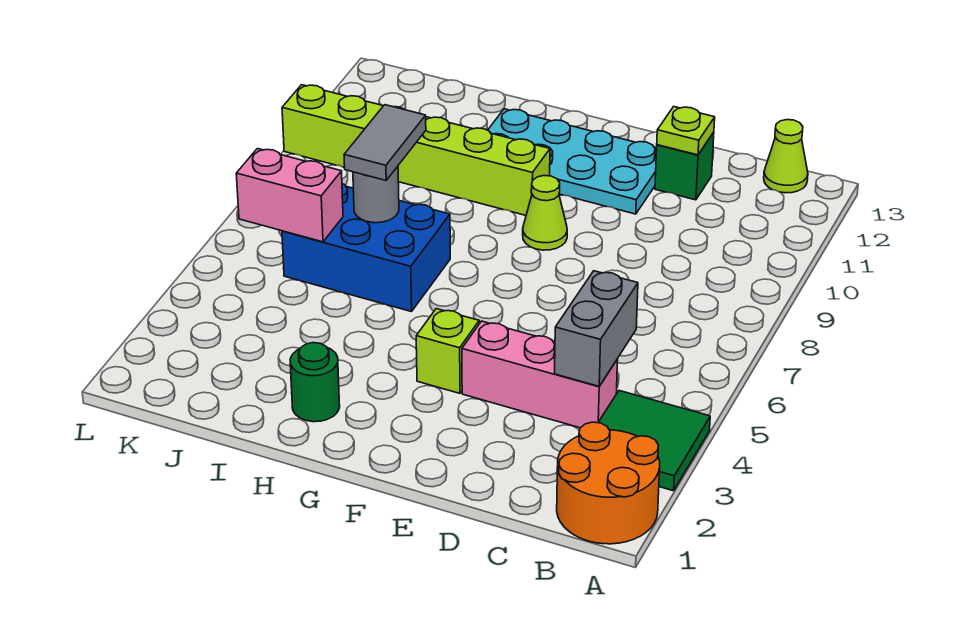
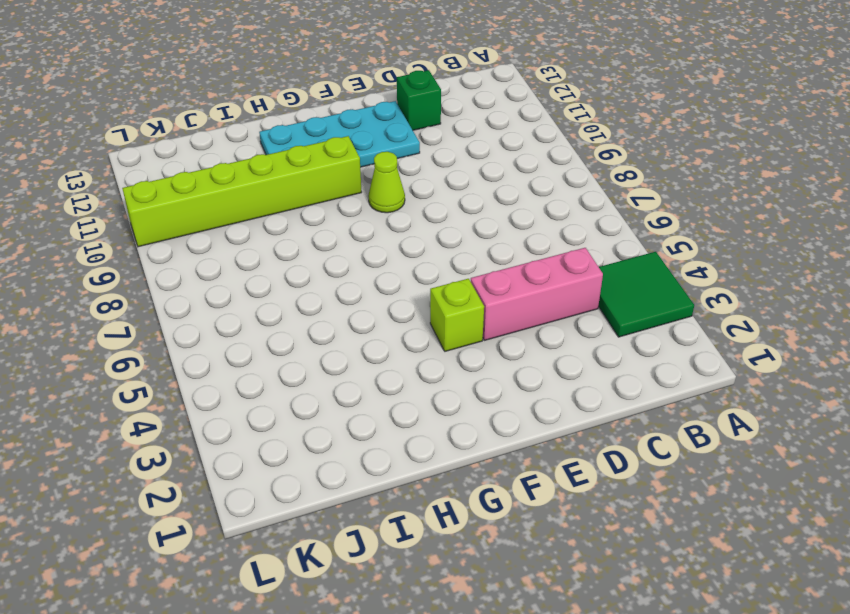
none -> orange 2x2 round brick [557,422,660,544]
none -> lime 1x1 cone [764,120,808,193]
none -> green 1x1 round brick [290,343,340,422]

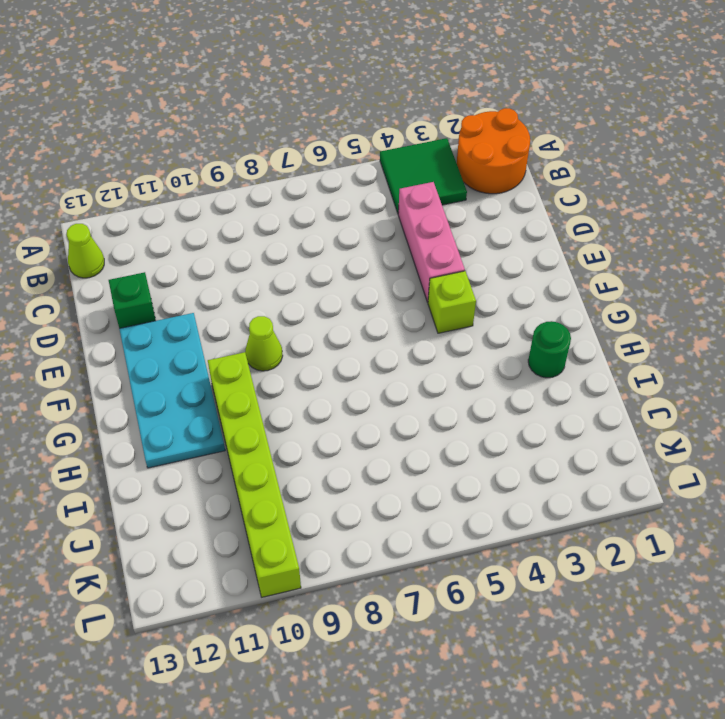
none -> blue 2x3 brick [282,184,450,312]
none -> grey 1x2 brick [555,271,638,386]
none -> lime 1x1 plate [657,107,715,155]

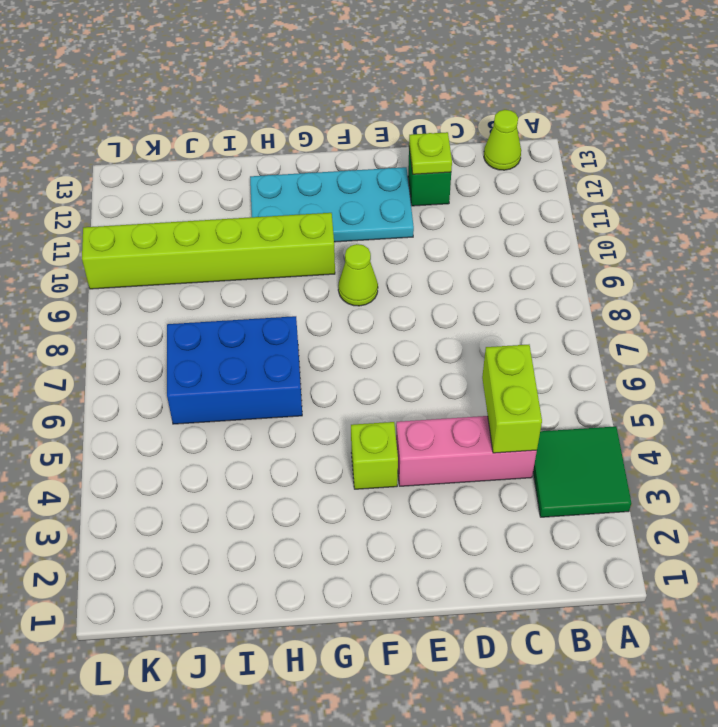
lime 1x2 brick [482,345,542,453] -> grey 1x2 brick [555,271,638,386]
none -> orange 2x2 round brick [557,422,660,544]
none -> green 1x1 round brick [290,343,340,422]
none -> grey 1x1 round brick [353,166,399,223]

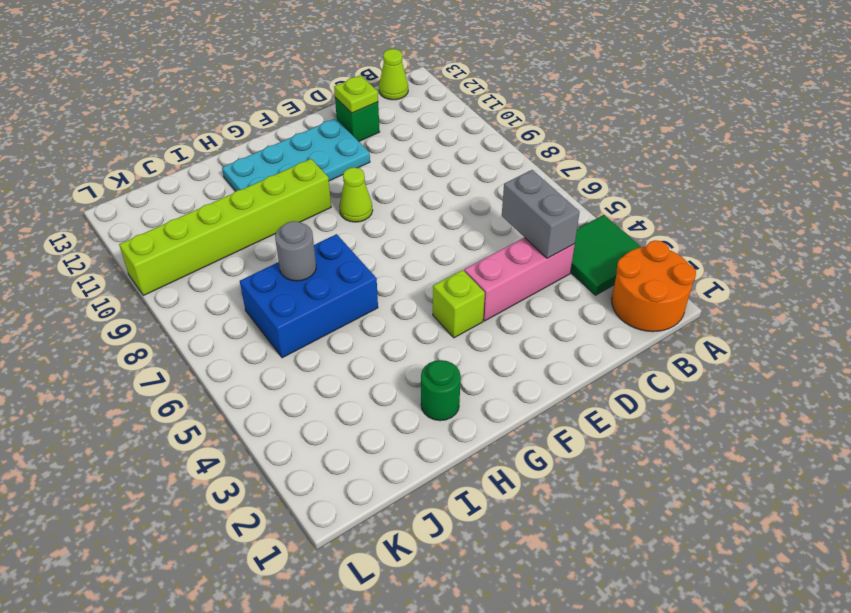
none -> pink 1x2 brick [236,149,343,242]
none -> grey 1x2 tile [344,105,426,180]

